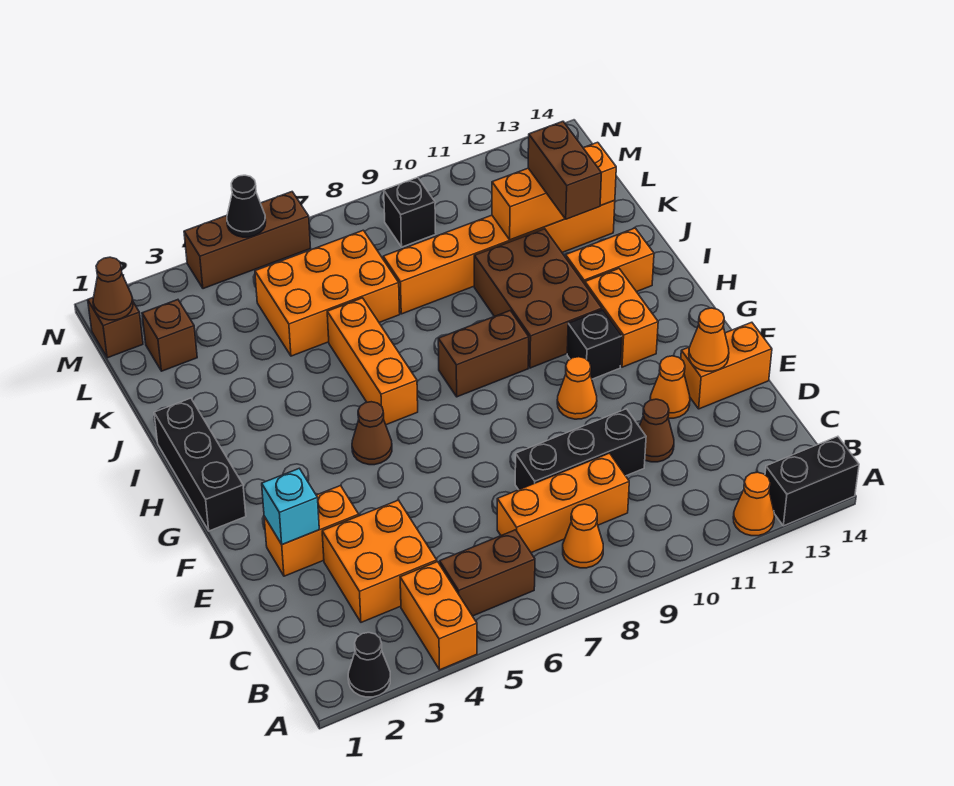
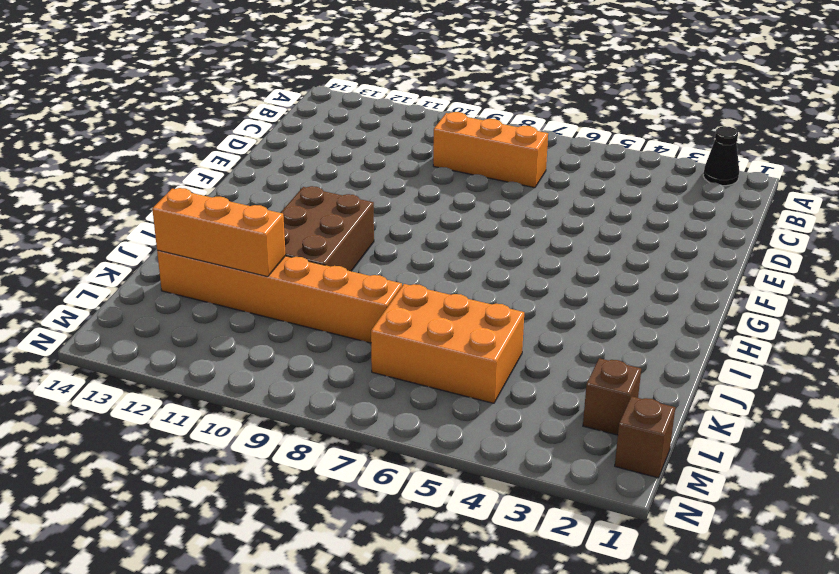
none -> orange 1x2 brick [400,562,477,670]
none -> orange 1x1 cone [733,472,774,536]
none -> black 1x2 brick [765,436,859,526]
none -> brown 1x2 brick [440,530,535,616]

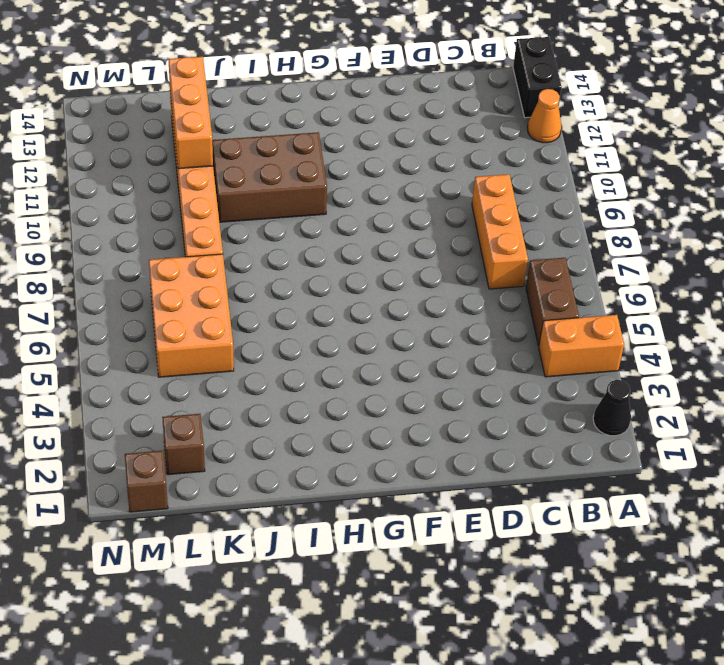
none -> orange 1x1 cone [563,504,603,568]
none -> orange 2x2 brick [322,500,437,622]
none -> black 1x3 brick [515,409,646,490]
none -> brown 1x1 cone [639,399,674,462]

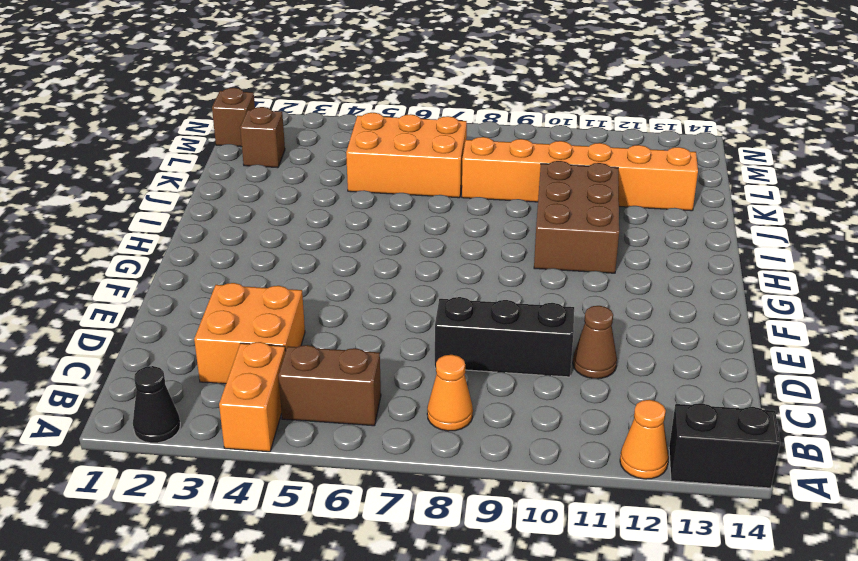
none -> orange 1x3 brick [497,453,629,553]
none -> orange 1x2 brick [264,486,359,576]
none -> orange 1x1 cone [650,356,690,418]
none -> orange 1x2 brick [681,322,772,409]

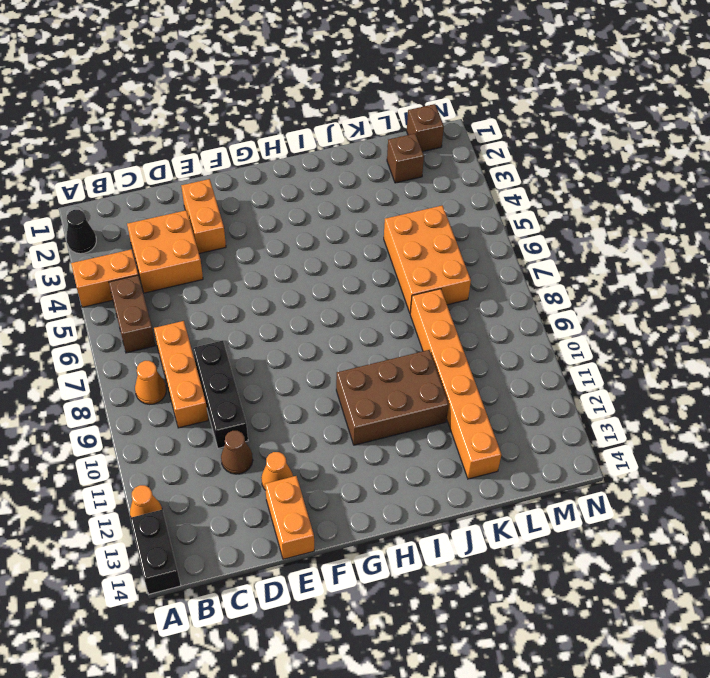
none -> orange 1x1 cone [557,357,597,419]
none -> black 1x3 brick [154,398,246,531]
none -> brown 1x1 cone [352,402,392,465]
none -> black 1x1 brick [567,310,622,379]

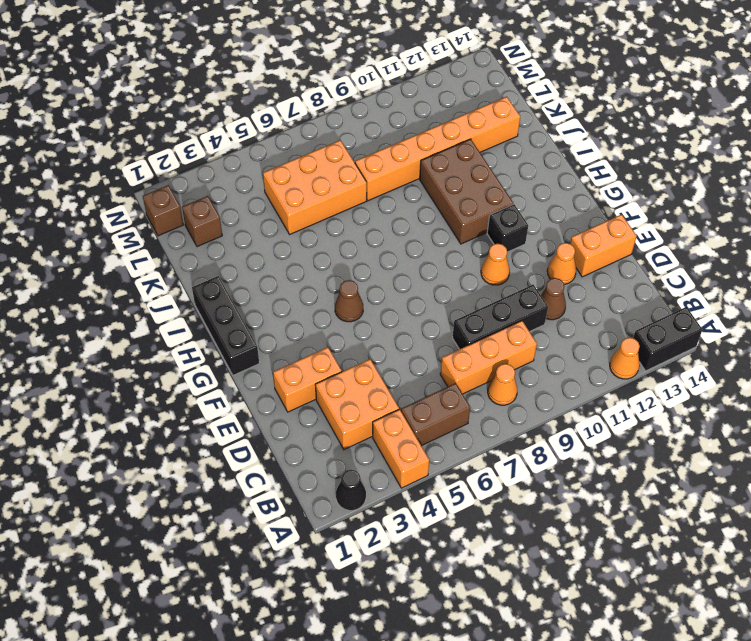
none -> orange 1x2 brick [585,269,658,367]
none -> orange 1x3 brick [327,298,418,425]
none -> brown 1x2 brick [438,311,529,397]
none -> orange 1x2 brick [566,228,654,292]

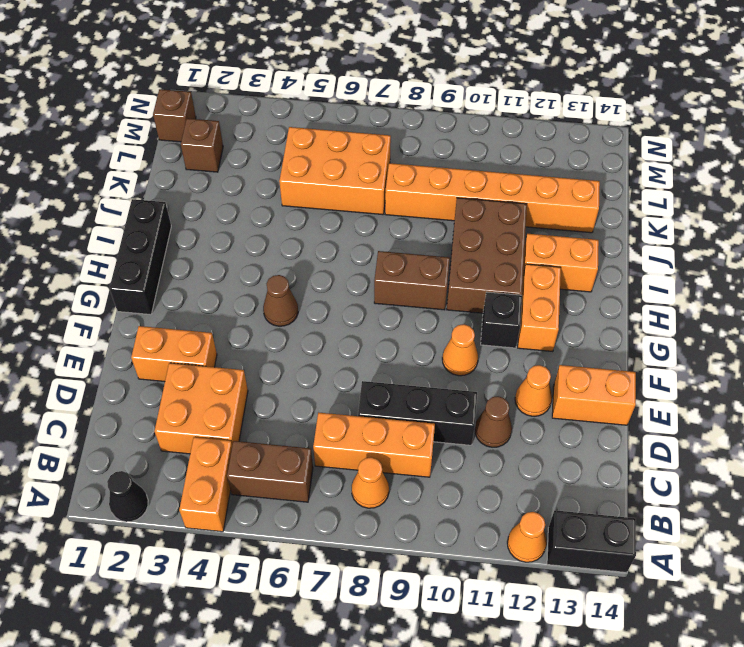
none -> orange 1x3 brick [327,298,418,425]
none -> black 1x1 brick [384,177,436,247]
none -> brown 1x3 brick [184,192,310,289]
none -> cyan 1x1 brick [262,468,319,545]

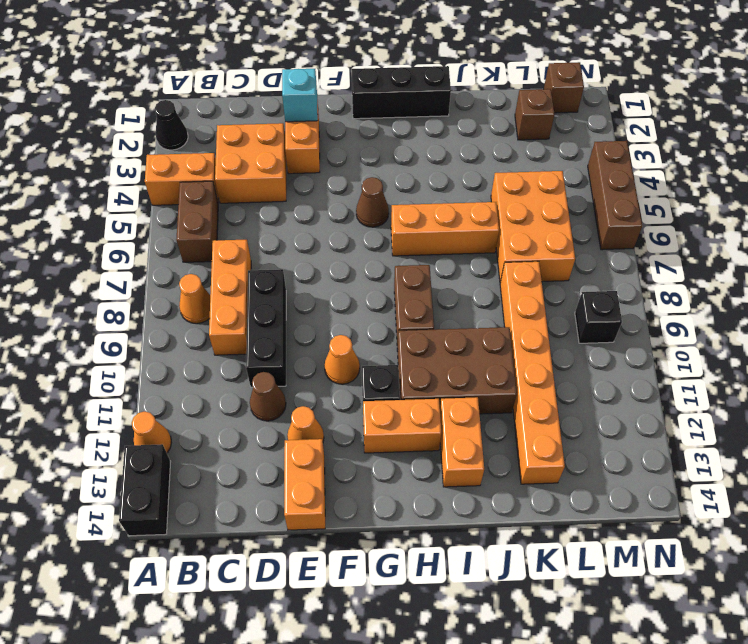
none -> orange 1x1 cone [689,308,729,371]
none -> orange 1x3 brick [492,142,616,240]
none -> brown 1x1 cone [93,257,133,320]
none -> black 1x1 cone [227,175,266,237]

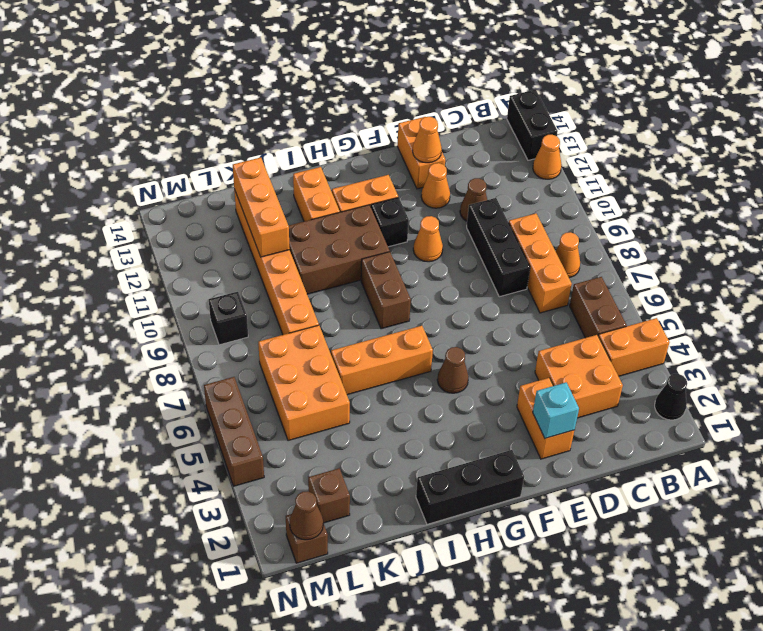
none -> black 1x1 cone [227,175,266,237]
none -> brown 1x2 brick [528,121,601,219]

